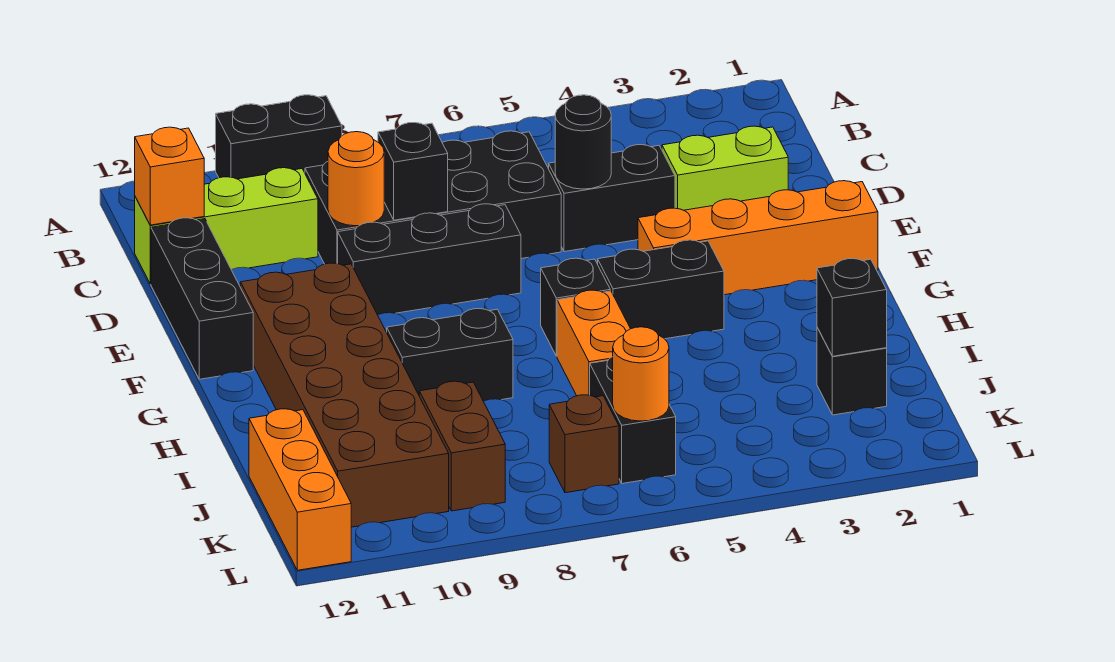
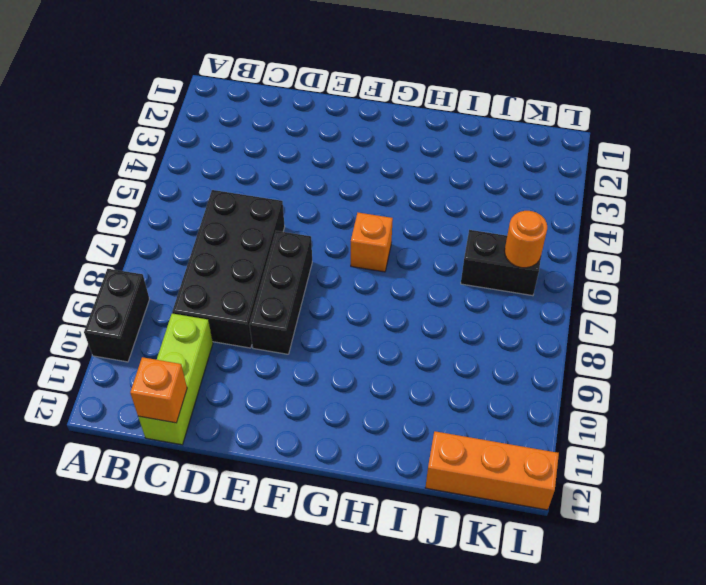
orange 1x1 brick [351,213,393,272] -> black 1x1 brick [541,258,610,356]
none -> lime 1x2 brick [662,126,788,210]
none -> black 1x2 brick [548,145,675,252]
none -> black 1x3 brick [151,218,253,379]

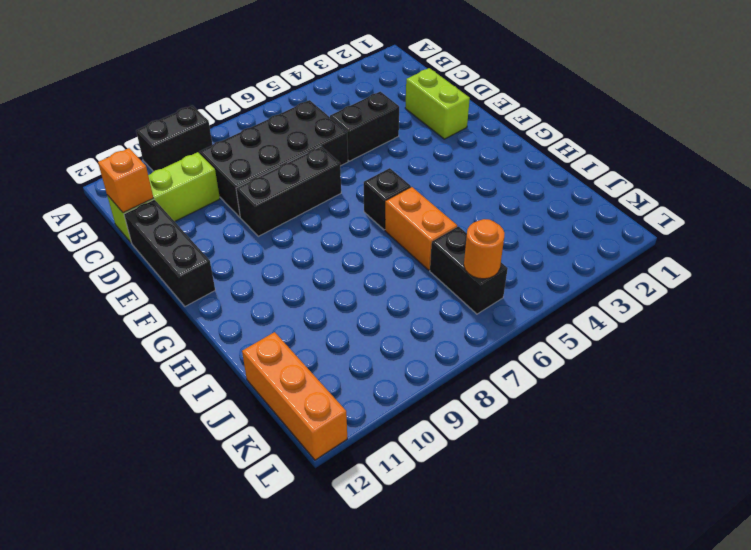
lime 1x2 brick [405,68,470,139] -> lime 1x2 brick turned to [662,126,788,210]
none -> orange 1x4 brick [638,181,878,295]
none -> brown 2x6 brick [240,263,449,527]
none -> black 1x2 brick [598,240,724,339]

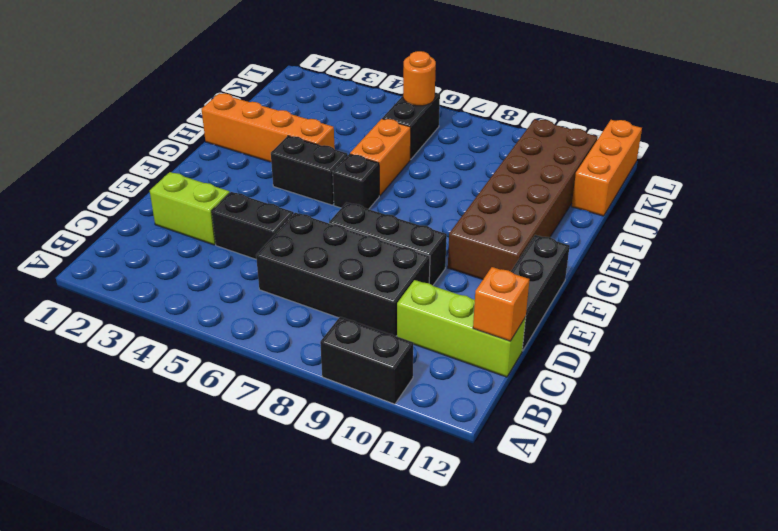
orange 1x4 brick [202,93,335,162] -> orange 1x4 brick moved to [638,181,878,295]
none -> black 1x2 brick [387,309,513,401]
none -> black 1x1 brick [817,328,887,415]
none -> brown 1x2 brick [419,381,505,511]

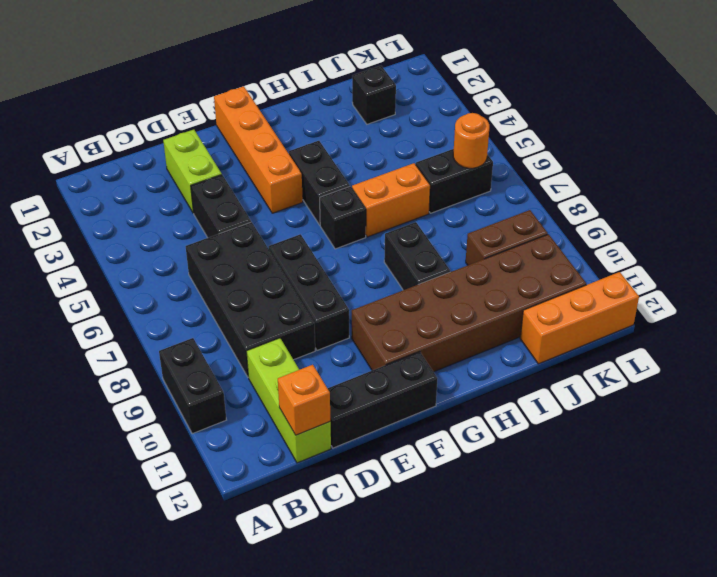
none -> brown 1x1 brick [549,395,619,493]
none -> black 1x1 round brick [555,95,611,189]
none -> black 1x1 brick [378,123,448,220]

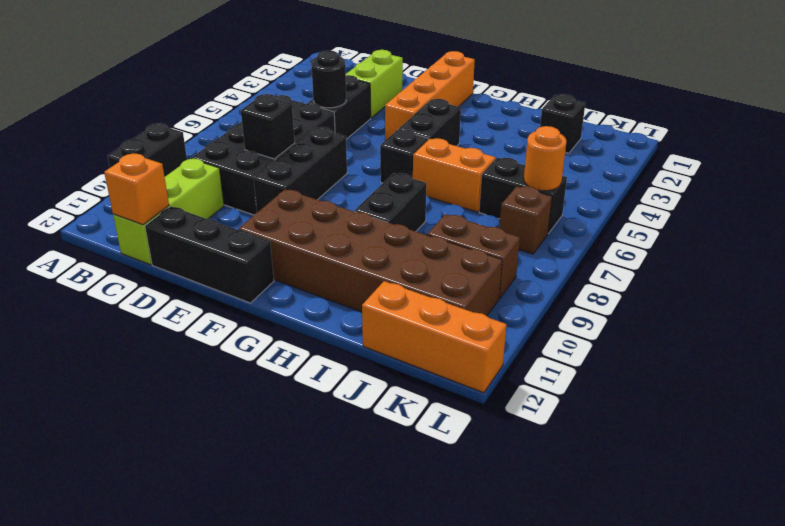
none -> orange 1x1 round brick [328,132,384,226]
none -> black 1x1 brick [817,259,887,356]

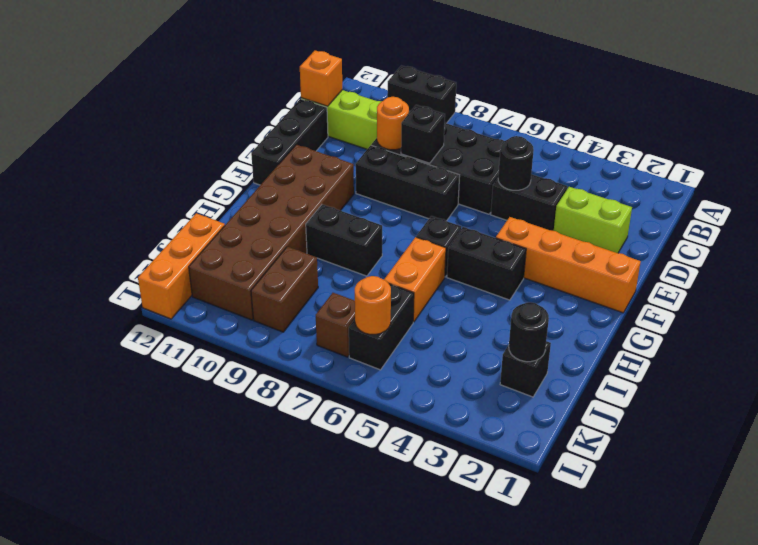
black 1x1 round brick [509,302,549,362] -> black 1x1 brick [817,259,887,356]

